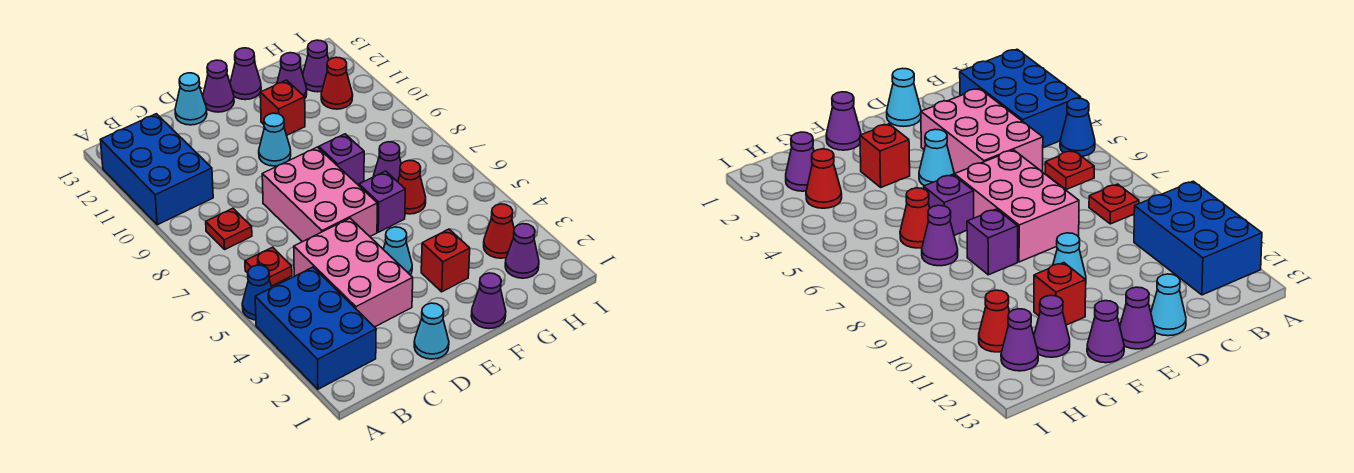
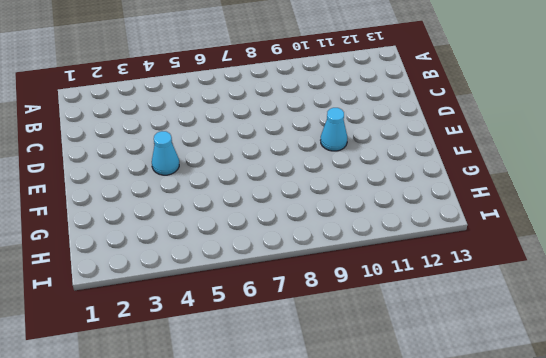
none -> blue 2x3 brick [255,267,376,389]
none -> blue 1x1 cone [242,265,272,320]
none -> blue 2x3 brick [101,114,213,225]

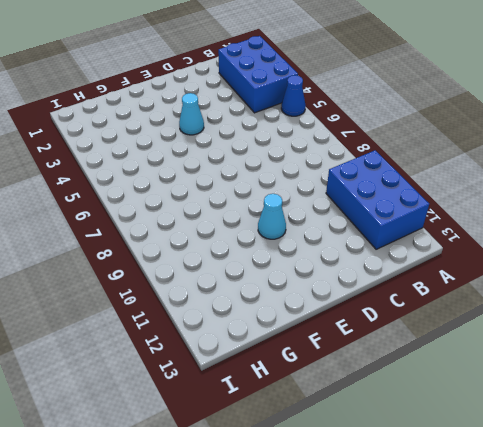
none -> red 1x1 plate [245,247,292,286]
none -> red 1x1 plate [206,208,252,249]
none -> pink 2x3 brick [294,218,413,327]

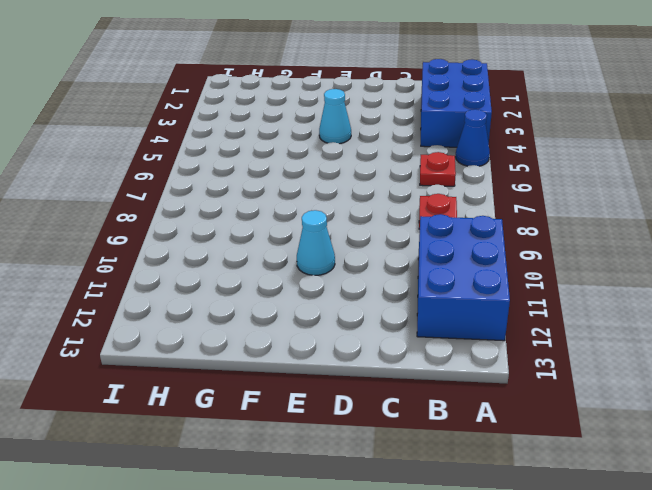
none -> pink 2x3 brick [294,218,413,327]
none -> cyan 1x1 cone [414,303,449,359]
none -> pink 2x3 brick [262,147,377,242]

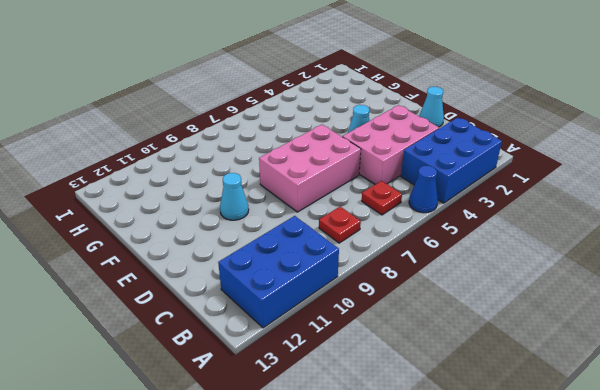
none -> cyan 1x1 cone [175,73,207,125]
none -> purple 1x1 cone [203,60,234,112]
none -> purple 1x1 cone [471,273,506,329]

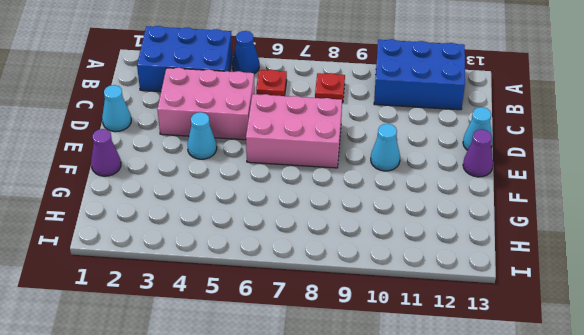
none -> red 1x1 brick [421,229,470,292]
none -> purple 1x1 brick [359,171,405,232]
none -> purple 1x1 brick [319,134,364,184]

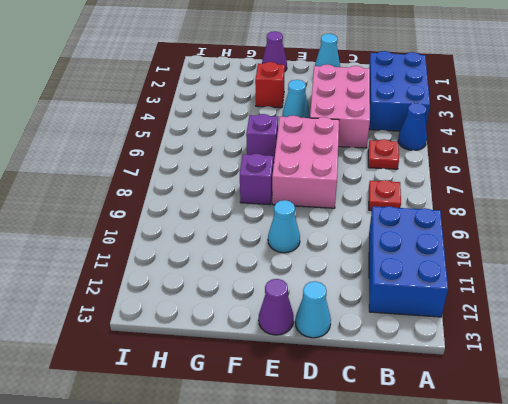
none -> red 1x1 brick [260,80,305,135]
none -> purple 1x1 cone [230,48,261,100]
none -> red 1x1 cone [398,160,426,214]

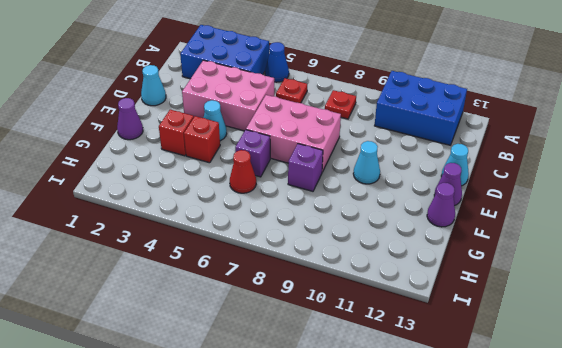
red 1x1 brick [184,116,220,163] -> red 1x1 brick moved to [260,80,305,135]
none -> purple 1x1 cone [373,142,401,182]
none -> purple 1x1 cone [277,53,307,98]
none -> purple 1x1 cone [505,224,539,278]

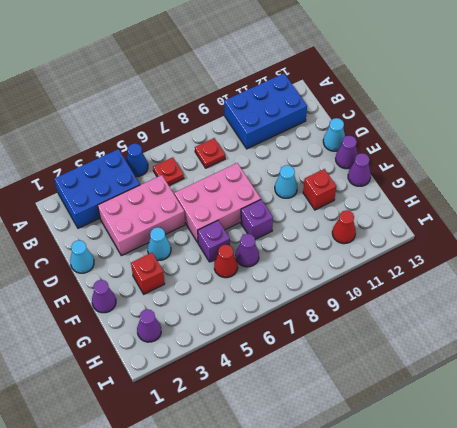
none -> purple 1x1 cone [277,53,307,98]
none -> red 1x1 cone [484,204,514,258]
none -> purple 1x1 cone [303,40,329,92]

